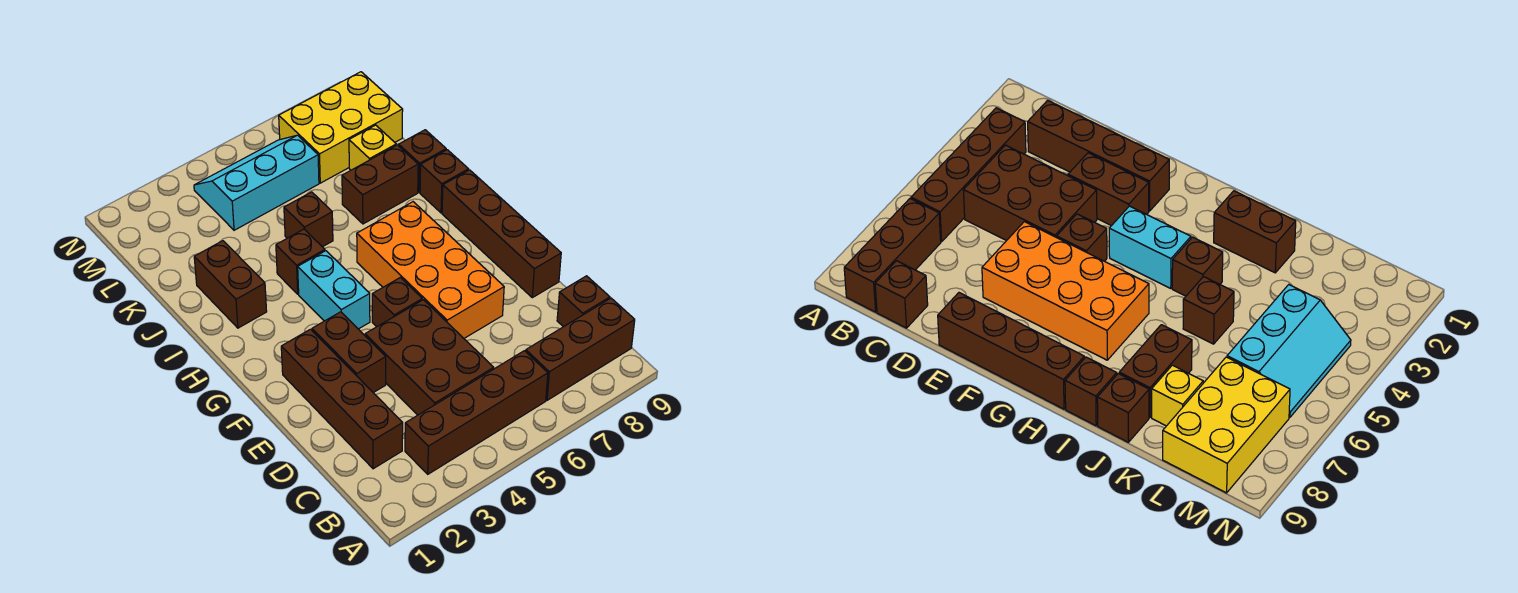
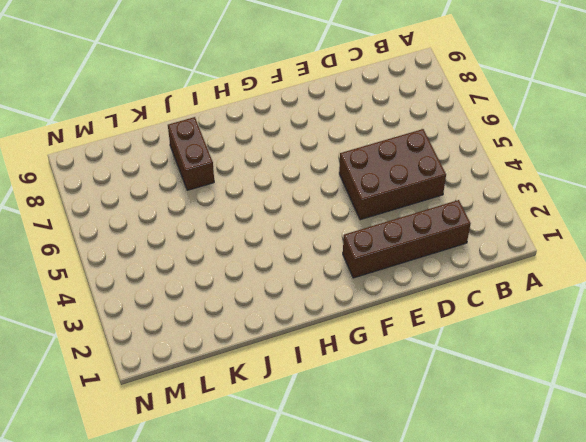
none -> brown 1x4 brick [405,351,548,474]
none -> brown 1x3 brick [526,298,635,400]
none -> brown 1x1 brick [557,276,610,327]

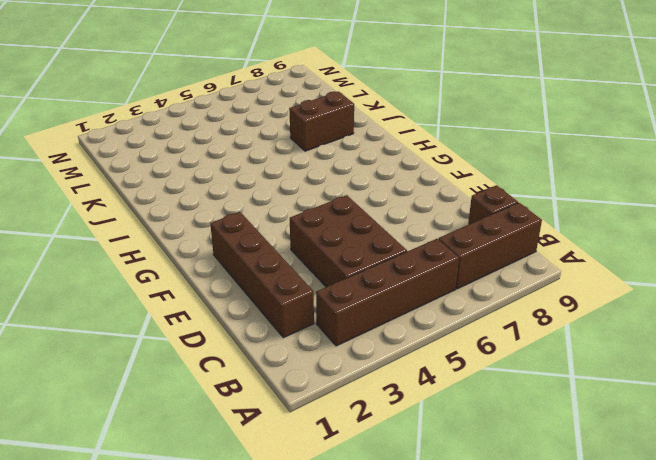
none -> brown 1x2 brick [312,312,386,393]
none -> orange 2x4 brick [357,202,504,338]
none -> brown 1x4 brick [442,170,561,298]

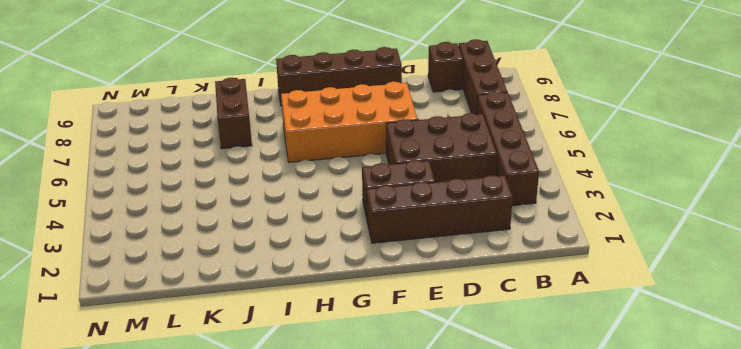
none -> brown 1x1 brick [372,278,422,327]
none -> cyan 1x2 brick [298,251,370,329]
none -> brown 1x2 brick [194,241,267,328]

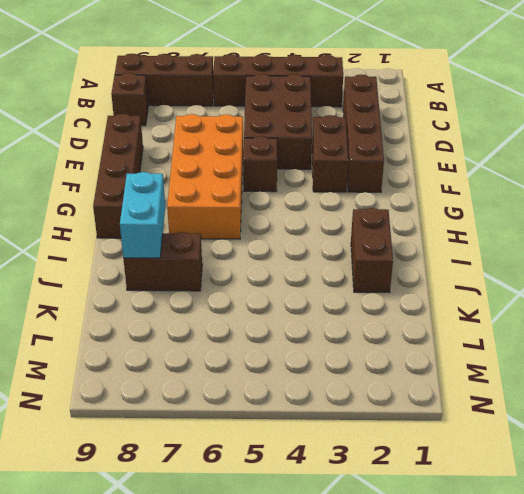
cyan 1x2 brick [120,172,165,258] -> cyan 1x2 brick moved to [298,251,370,329]
none -> brown 1x1 brick [276,229,325,294]
none -> brown 1x1 brick [420,150,468,213]
none -> brown 1x1 brick [284,192,333,247]

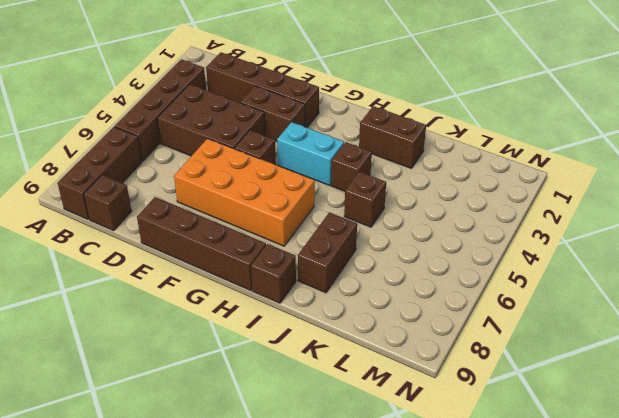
none -> brown 1x1 brick [399,130,446,192]
none -> yellow 1x1 brick [349,125,396,170]
none -> cyan 2x3 slope [194,135,319,230]

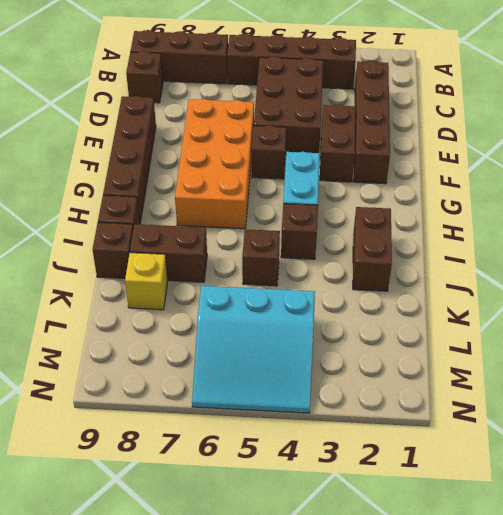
cyan 3x3 slope [192,286,315,413] -> cyan 2x3 slope [194,135,319,230]
none -> yellow 2x3 brick [279,72,403,183]

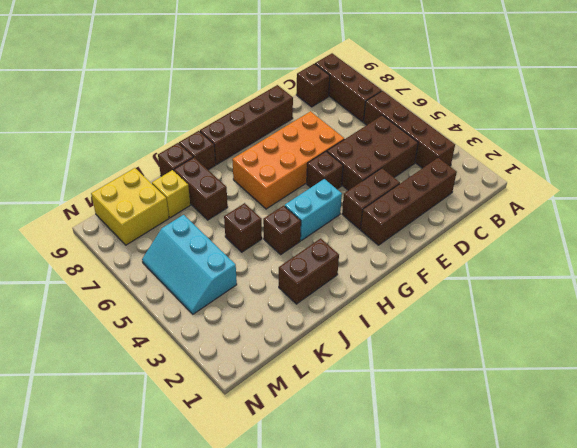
yellow 2x2 brick [91,168,169,245] -> yellow 2x3 brick [279,72,403,183]

